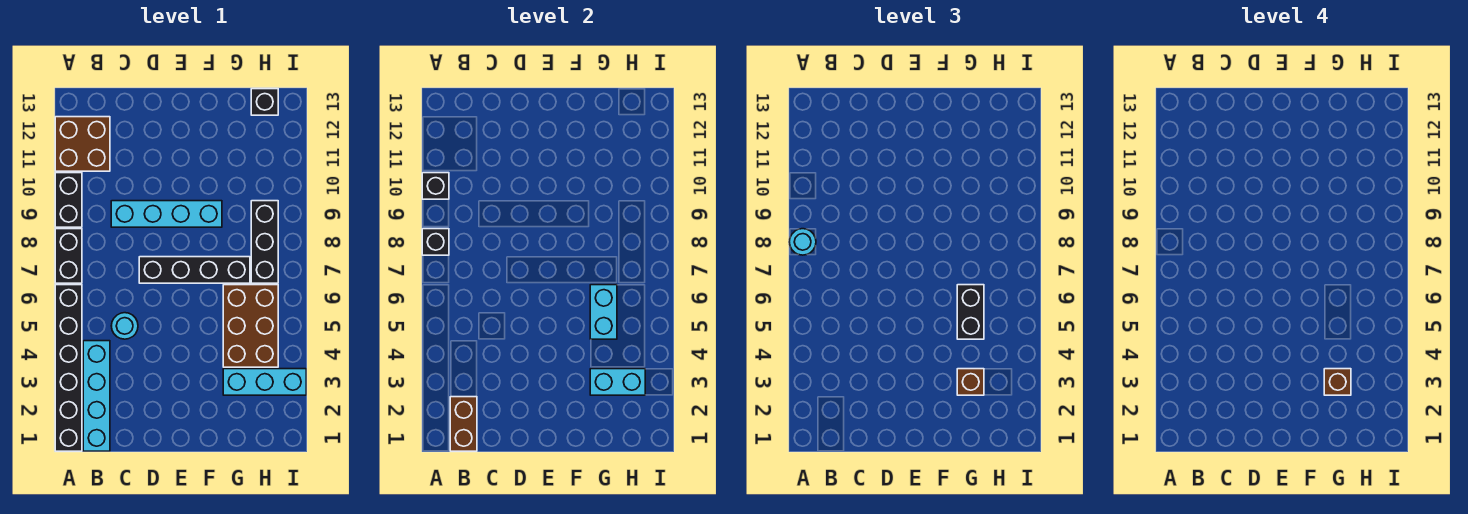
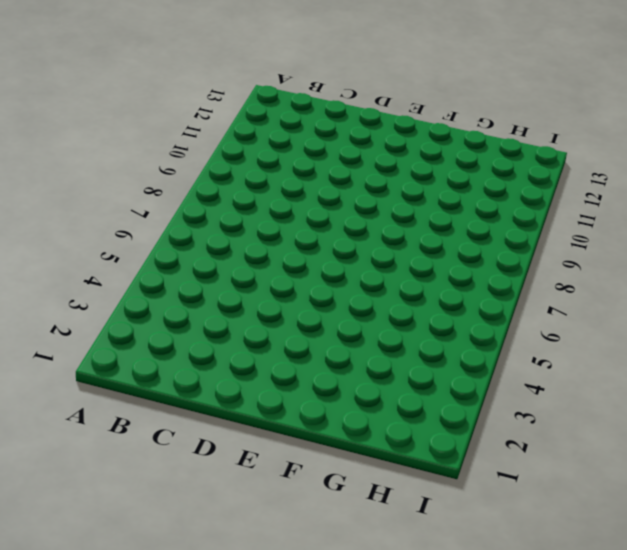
none -> black 1x6 brick [55,285,82,451]
none -> black 1x2 brick [55,229,82,283]
none -> black 1x2 brick [55,173,82,227]

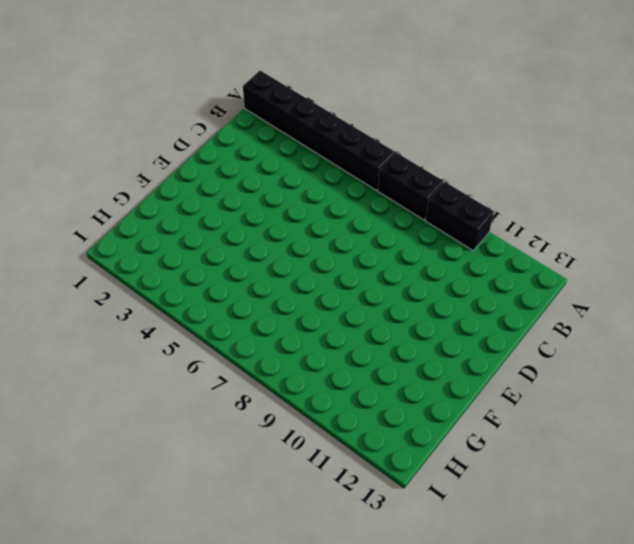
none -> brown 2x2 brick [55,117,110,171]
none -> cyan 1x4 brick [83,341,110,451]
none -> cyan 1x1 round brick [111,313,138,339]

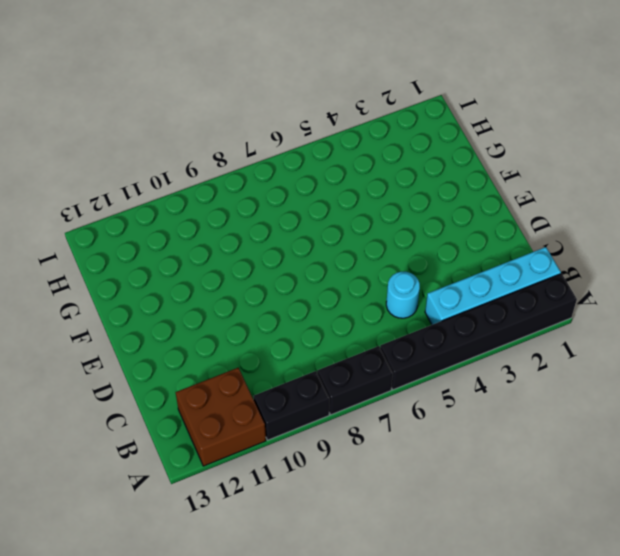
none -> cyan 1x4 brick [111,201,222,227]
none -> black 1x4 brick [139,257,250,283]
none -> cyan 1x3 brick [223,369,306,395]

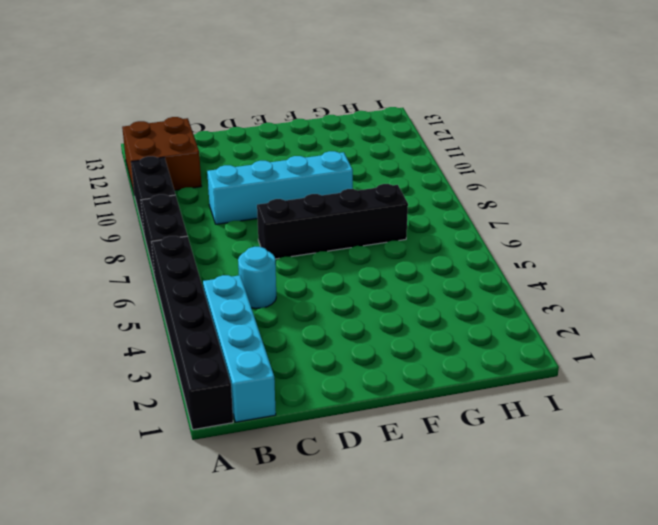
none -> cyan 1x3 brick [223,369,306,395]
none -> brown 2x3 brick [223,285,278,367]
none -> black 1x3 brick [251,201,278,283]

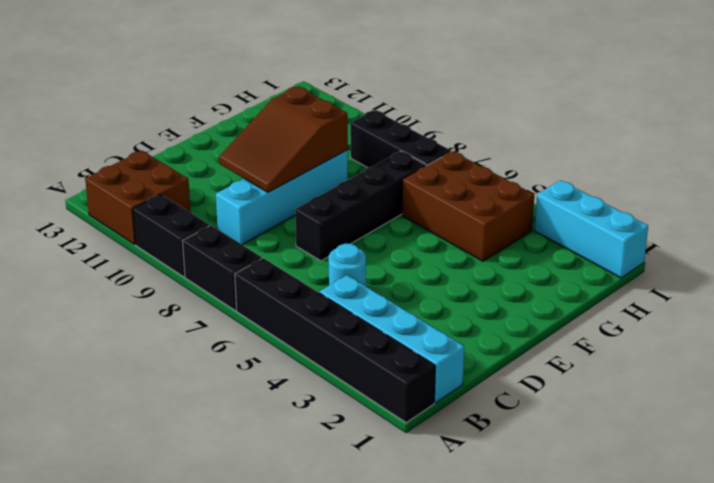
brown 2x3 slope [219,87,348,193] -> none
cyan 1x3 brick [535,180,648,278] -> cyan 1x3 brick turned to [223,369,306,395]
none -> black 1x1 brick [251,89,278,115]
none -> black 1x1 brick [422,229,449,255]
none -> black 1x1 brick [422,173,449,199]

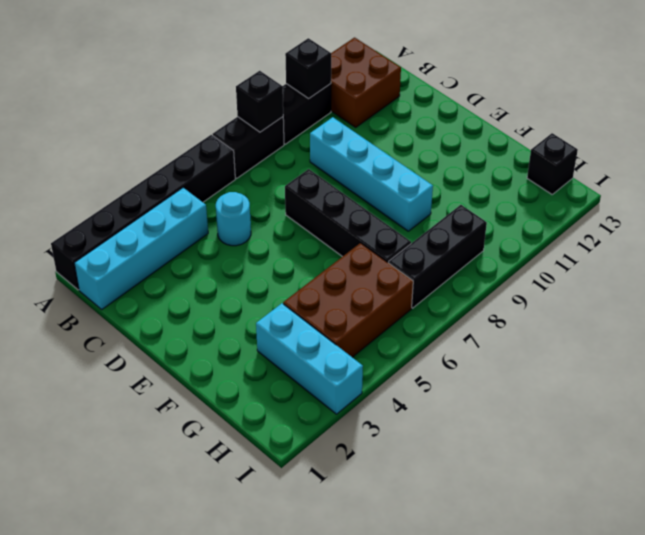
none -> brown 1x2 brick [450,397,477,451]
none -> cyan 1x2 brick [590,369,645,395]
none -> cyan 1x2 brick [590,285,617,339]

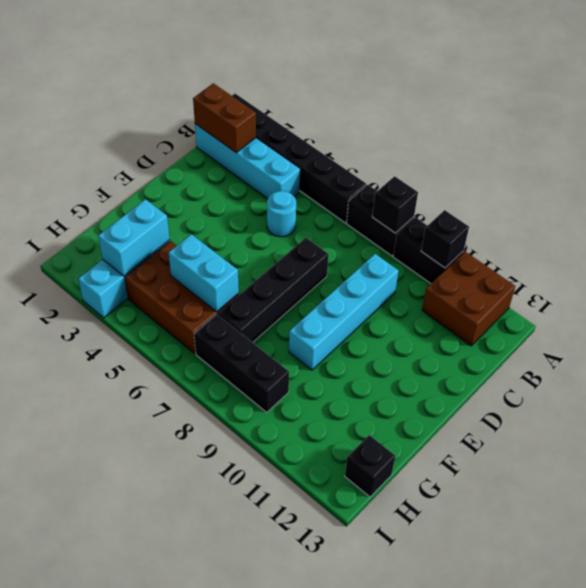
none -> cyan 1x1 round brick [789,229,816,255]
none -> brown 1x1 brick [957,369,984,395]
none -> black 1x2 brick [957,285,984,339]

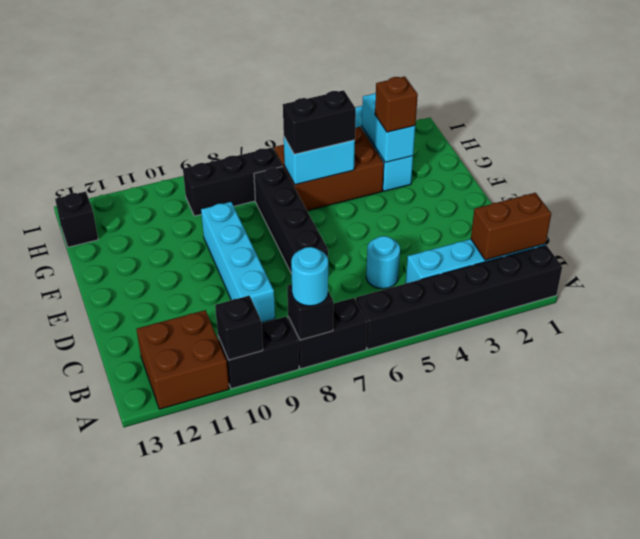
none -> brown 1x1 brick [1324,369,1351,395]

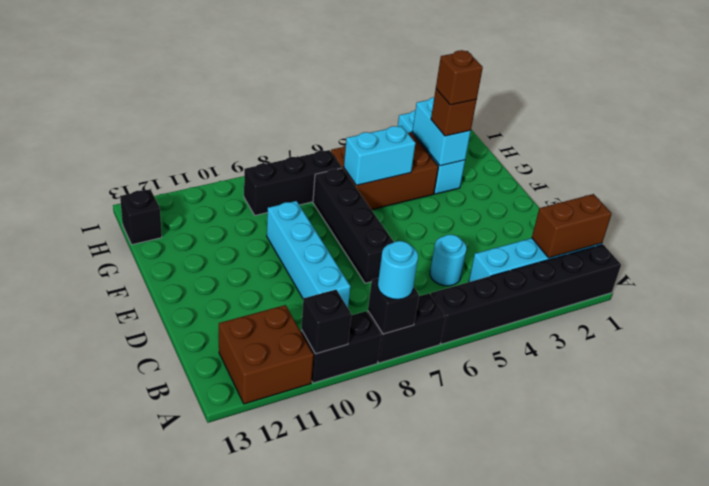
none -> black 1x2 brick [957,285,984,339]

